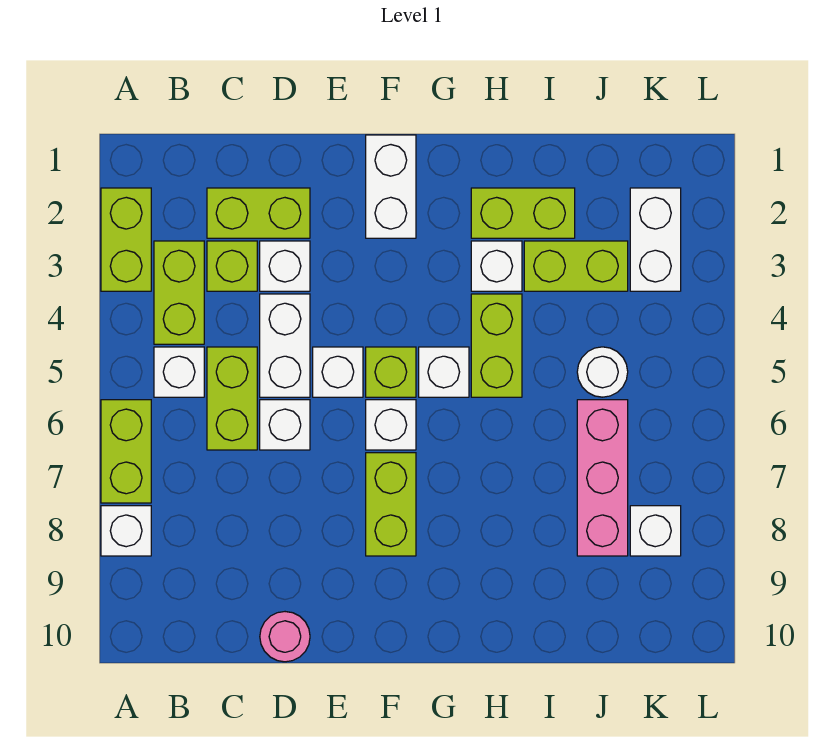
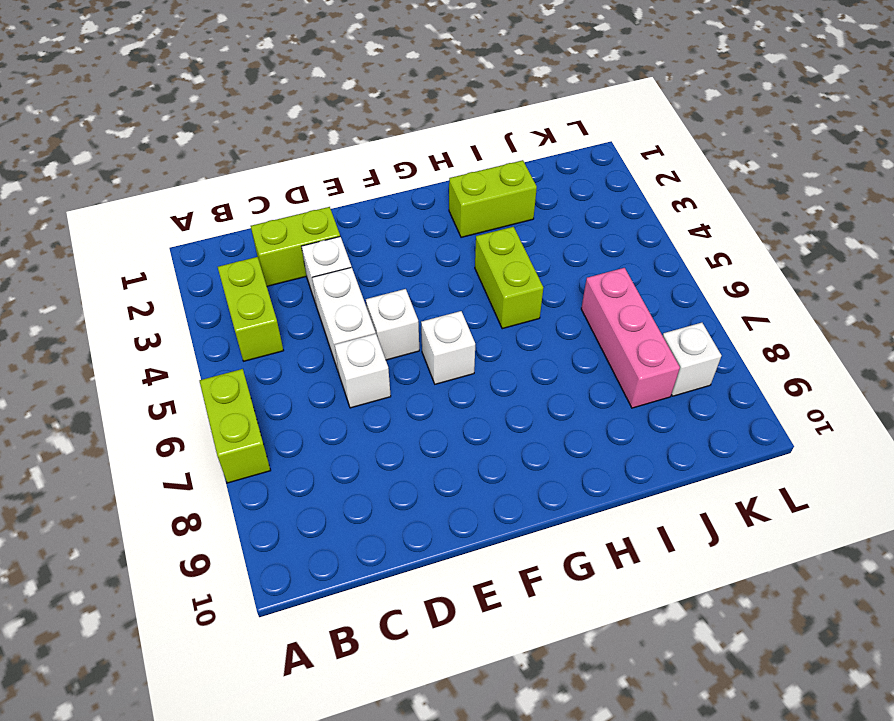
none -> lime 1x2 brick [101,188,151,291]
none -> white 1x1 brick [101,506,151,556]
none -> white 1x1 brick [154,347,204,397]

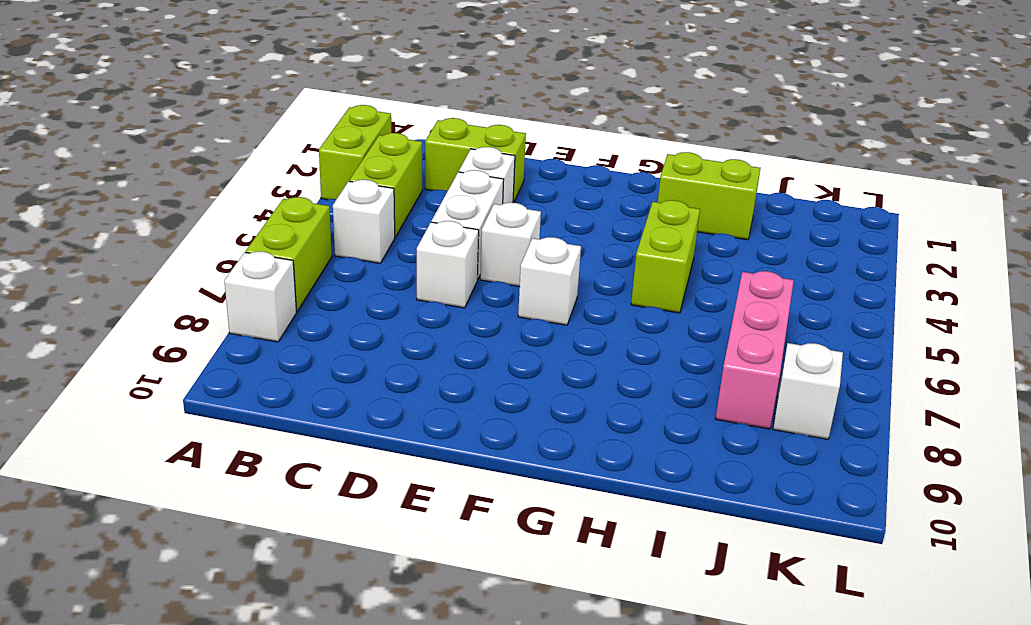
none -> lime 1x1 brick [207,241,257,291]
none -> lime 1x2 brick [207,347,257,450]
none -> pink 1x1 round brick [260,612,310,662]

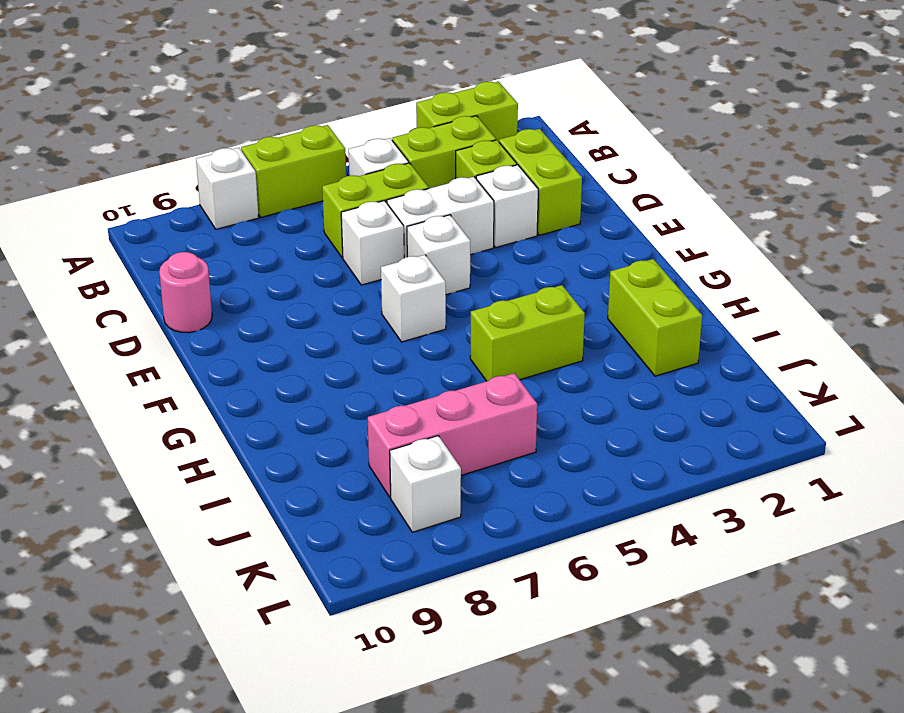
none -> white 1x2 brick [366,135,416,238]
none -> lime 1x1 brick [366,347,416,397]
none -> lime 1x2 brick [366,453,416,556]

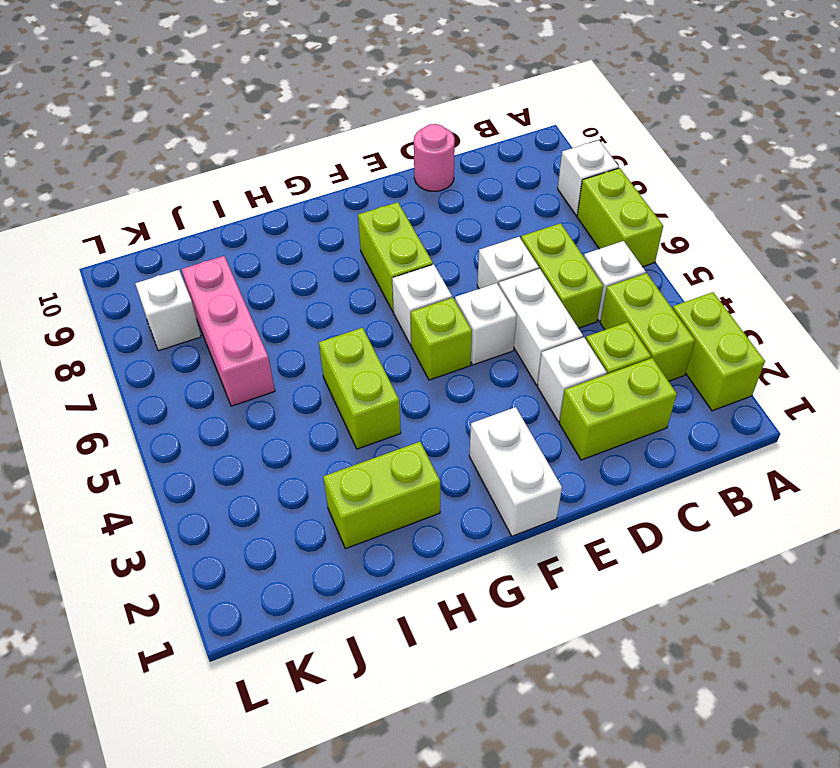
none -> white 1x1 brick [419,347,469,397]
none -> white 1x1 brick [471,241,522,291]
none -> lime 1x2 brick [524,241,628,291]

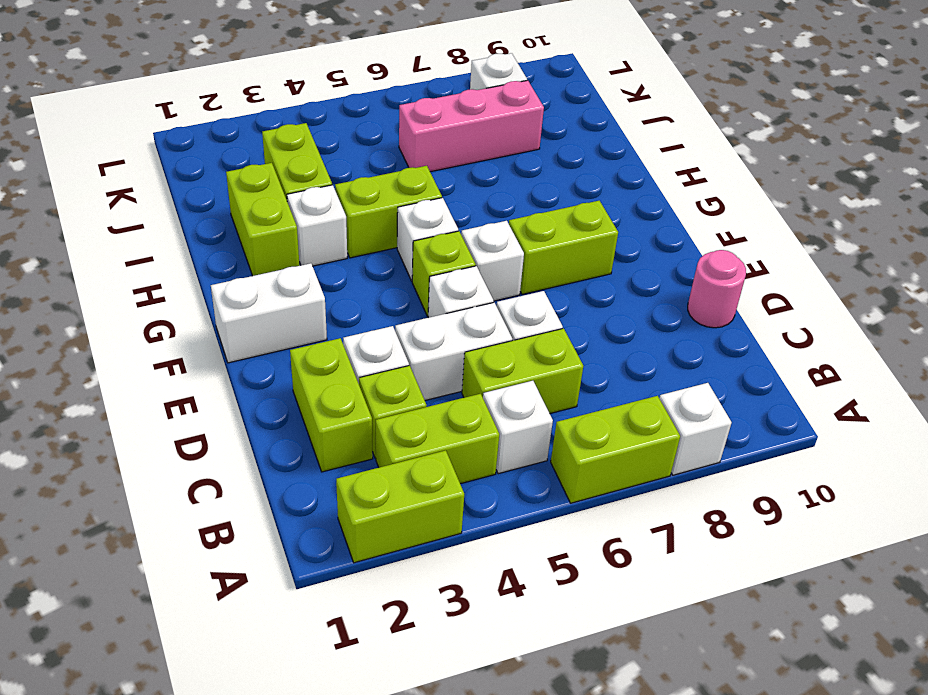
none -> white 1x1 round brick [577,347,628,397]
none -> white 1x2 brick [630,188,681,291]

